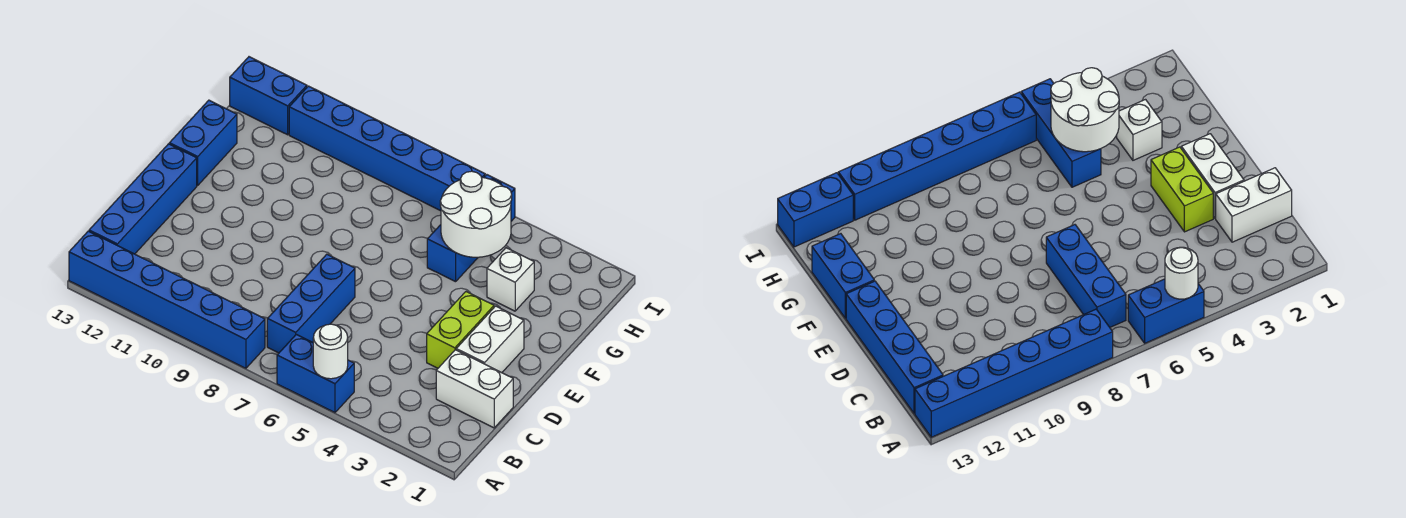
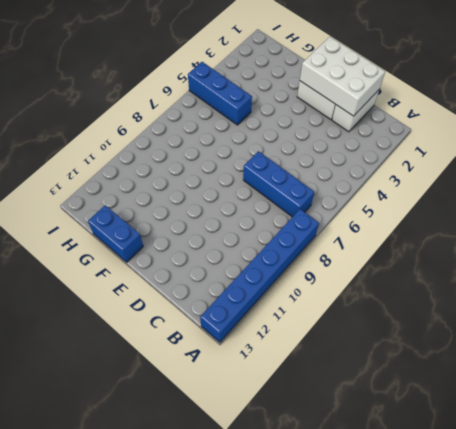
white 2x3 brick [300,37,385,116] -> none
none -> blue 1x2 brick [277,334,354,412]
none -> blue 1x4 brick [89,144,197,254]
none -> lime 1x2 brick [427,292,494,368]

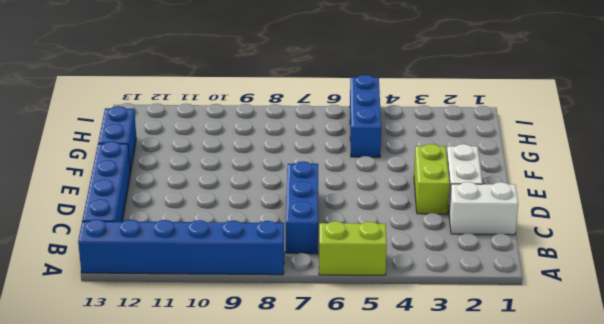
lime 1x2 brick [319,221,387,275] -> blue 1x2 brick [277,334,354,412]
none -> white 1x1 brick [487,248,534,311]
none -> blue 1x6 brick [289,86,485,211]
none -> blue 1x2 brick [230,57,307,135]

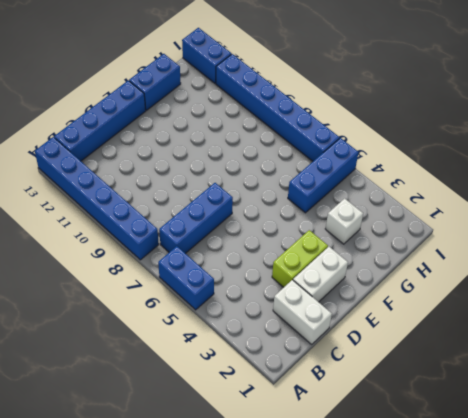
none -> white 1x1 round brick [313,324,348,379]
none -> white 2x2 round brick [440,171,512,257]

